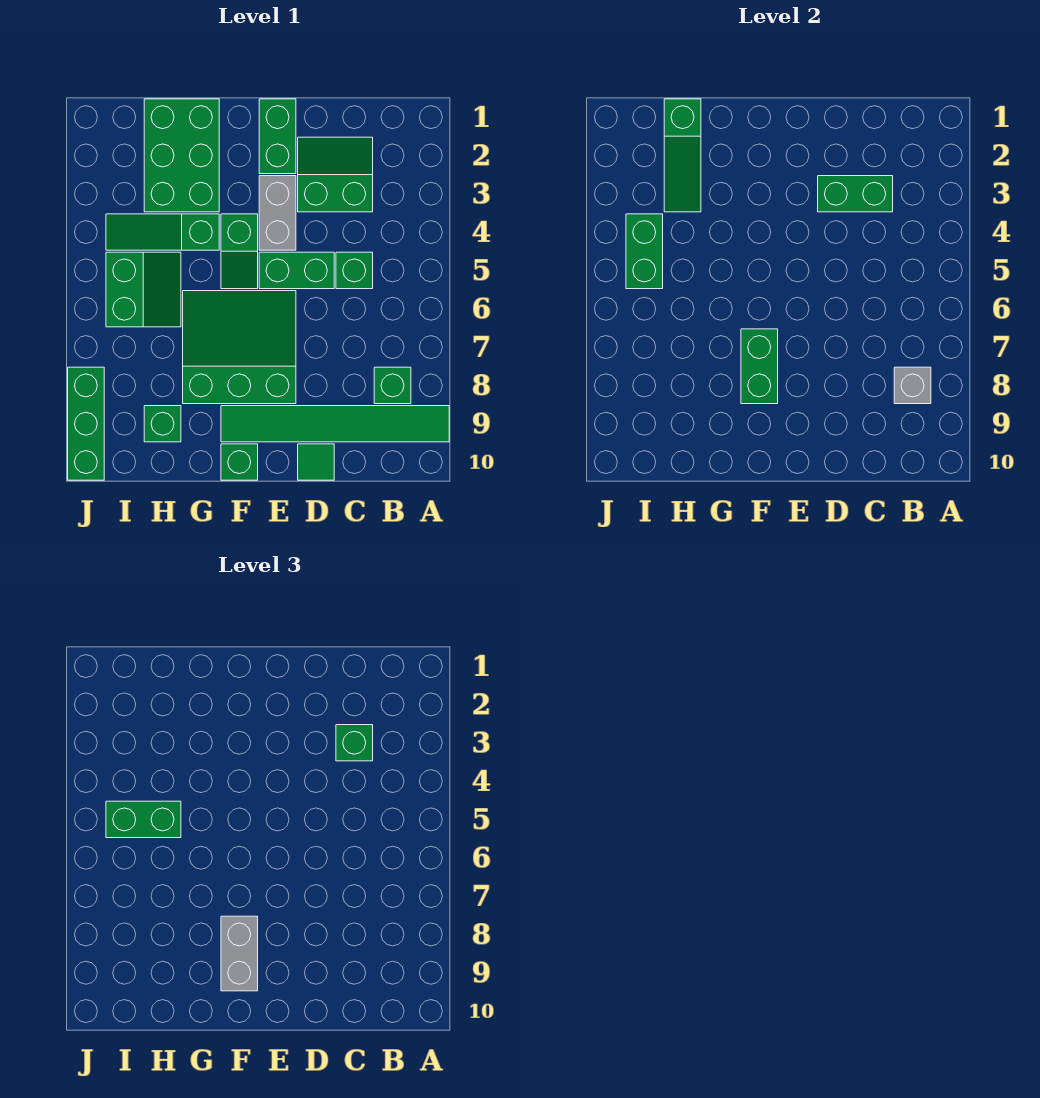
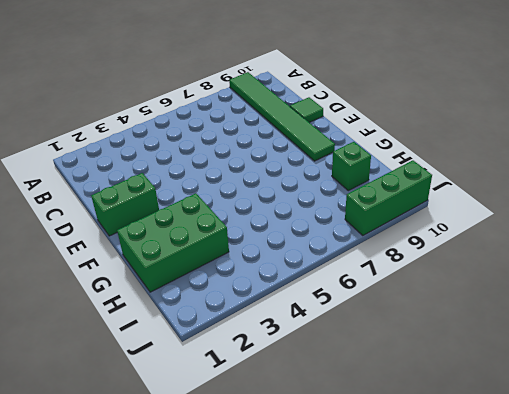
none -> green 1x1 brick [374,367,411,404]
none -> green 2x2 slope [298,137,373,212]
none -> green 1x1 brick [336,252,373,289]

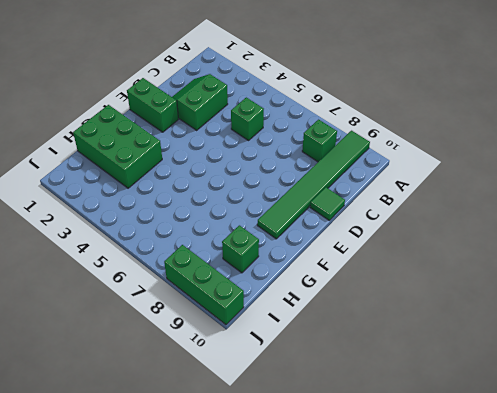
none -> green 1x2 brick [259,252,334,289]
none -> grey 1x2 brick [259,176,296,250]
none -> green 3x3 slope [183,291,296,404]

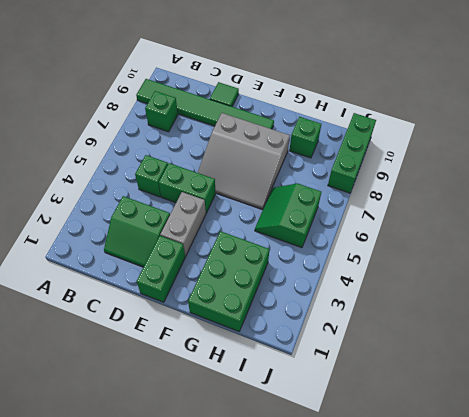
grey 3x3 slope [198,113,290,209] -> green 3x3 slope [183,291,296,404]
none -> green 1x2 slope [221,214,258,289]
none -> green 1x1 brick [221,444,258,480]
none -> green 1x3 slope [106,214,219,250]

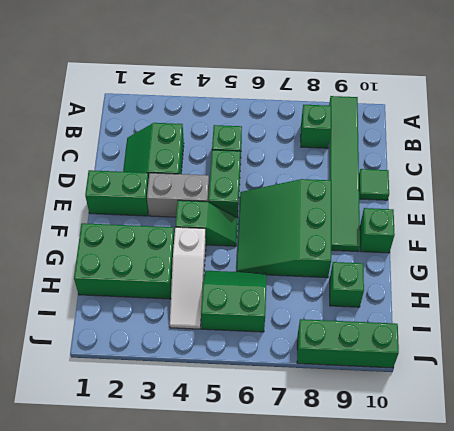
white 1x3 slope [170,227,206,329] -> green 1x3 slope [106,214,219,250]
none -> grey 1x1 brick [894,367,931,404]
none -> green 1x2 brick [818,176,893,212]
none -> green 1x2 brick [741,329,778,404]

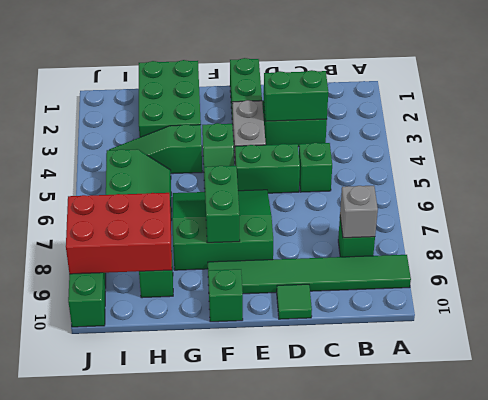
red 2x3 brick [66,193,172,274] -> none
none -> green 1x3 slope [664,99,701,212]
none -> green 1x2 brick [626,214,663,289]
none -> green 1x1 brick [336,725,373,761]

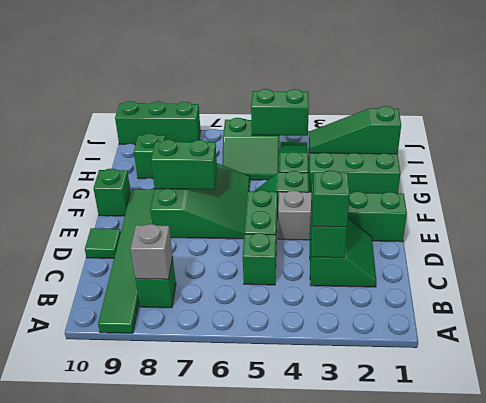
none -> grey 1x2 brick [221,916,258,991]
none -> green 1x2 brick [106,801,181,838]

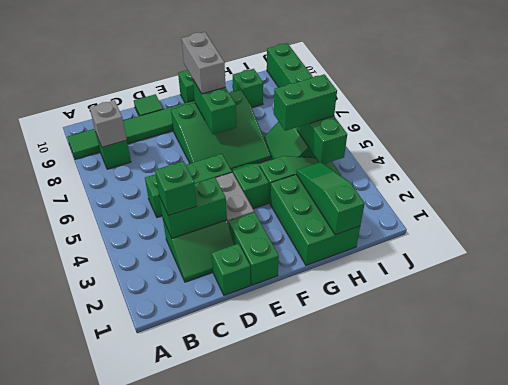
green 1x1 brick [212,243,250,295] -> none

